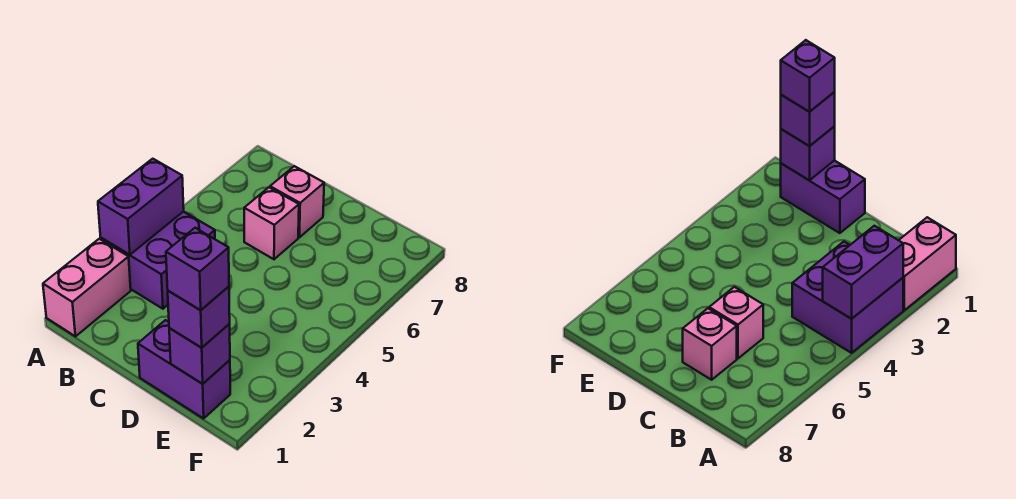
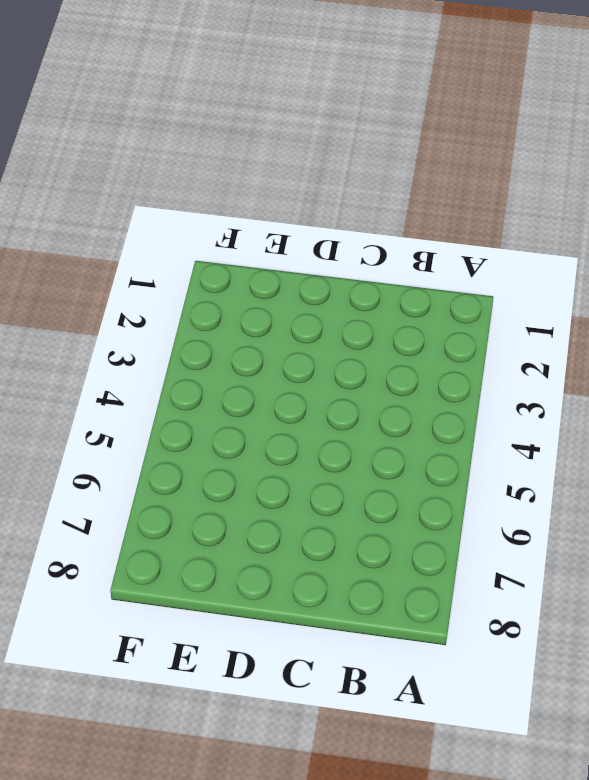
none -> pink 1x2 brick [43,239,131,336]
none -> purple 2x2 brick [101,212,215,309]

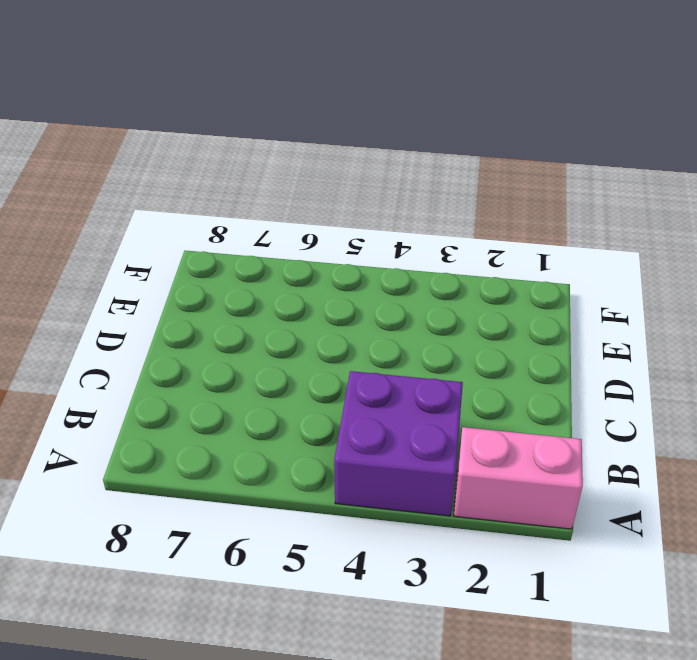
none -> pink 1x1 brick [244,187,299,259]
none -> pink 1x1 brick [270,166,324,237]

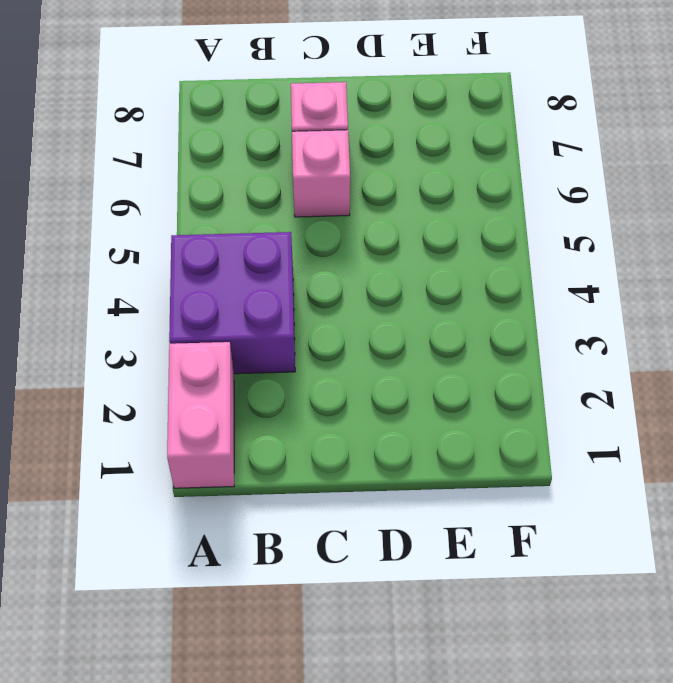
none -> purple 1x2 brick [138,320,230,419]
none -> purple 1x2 brick [98,159,184,255]

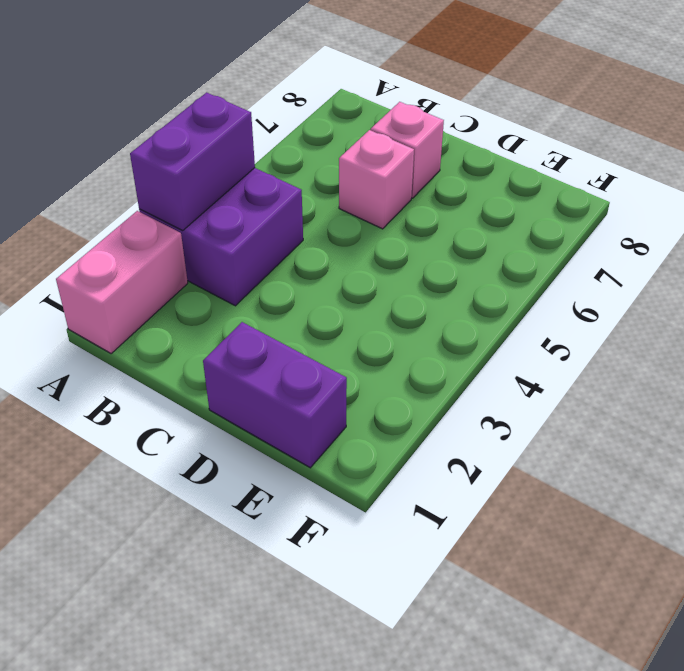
none -> purple 1x1 brick [169,324,230,384]
none -> purple 1x1 brick [168,286,230,348]

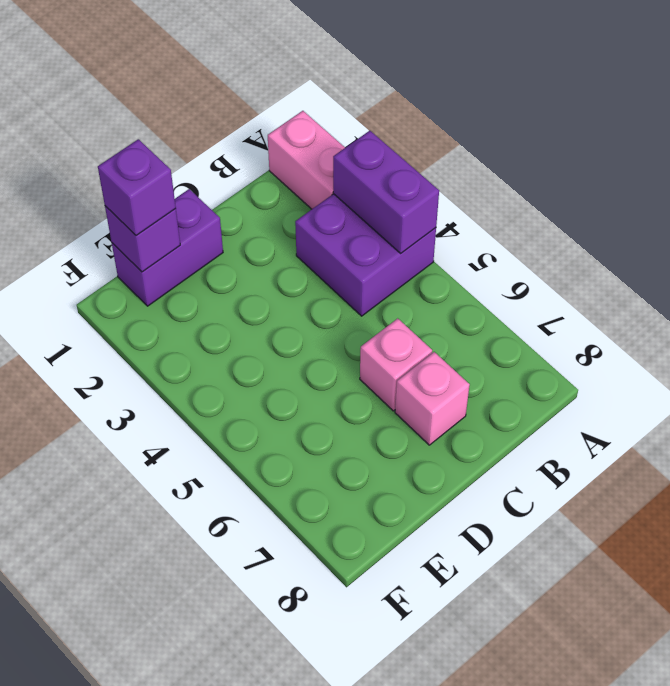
none -> purple 1x1 brick [166,228,229,310]

